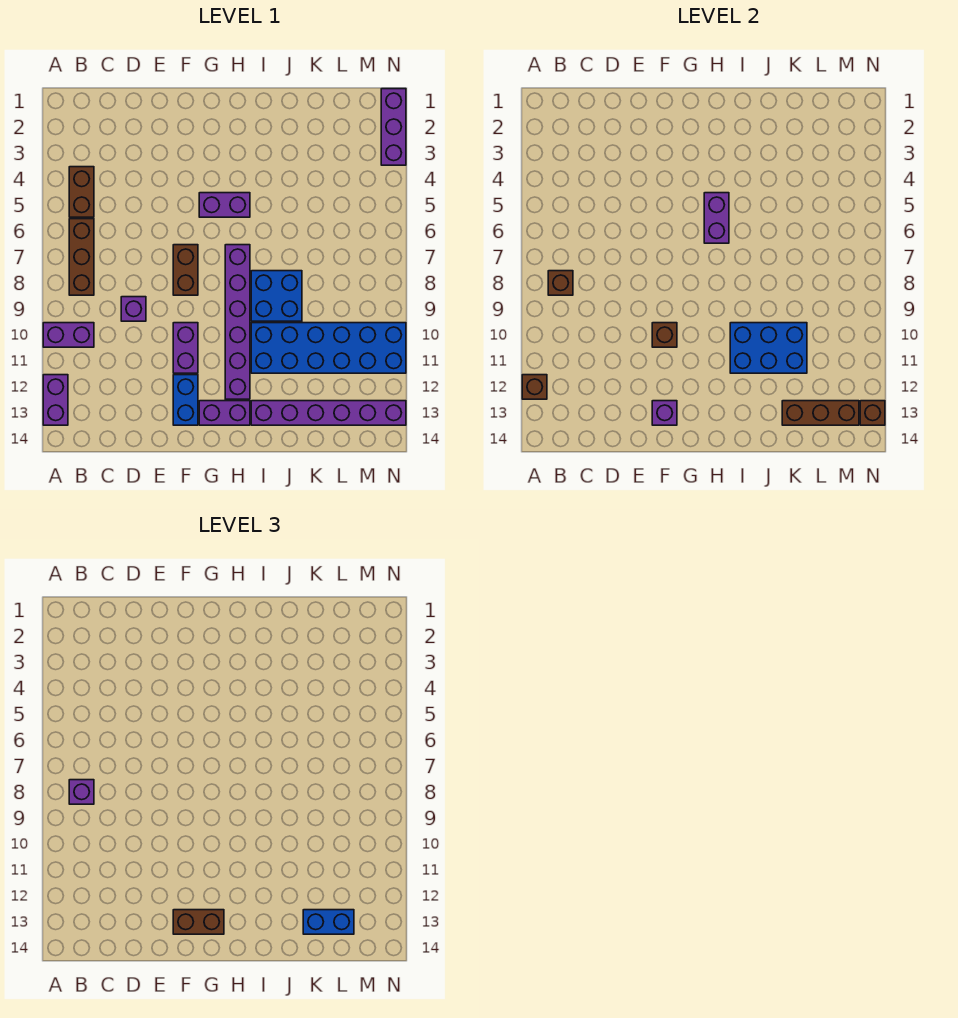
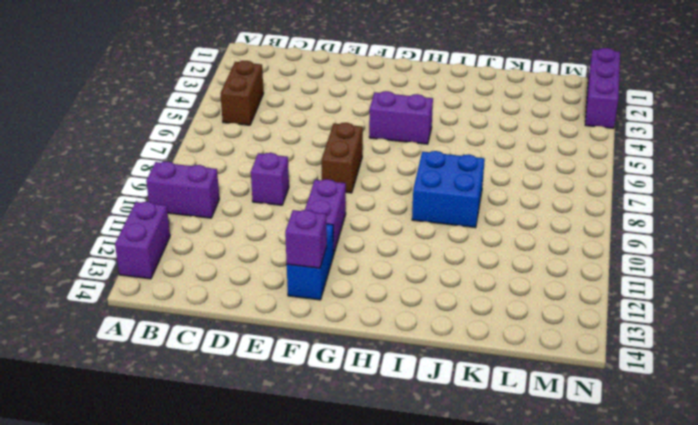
none -> brown 1x3 brick [69,219,94,295]
none -> purple 1x2 brick [199,401,250,425]
none -> purple 1x6 brick [225,245,250,399]

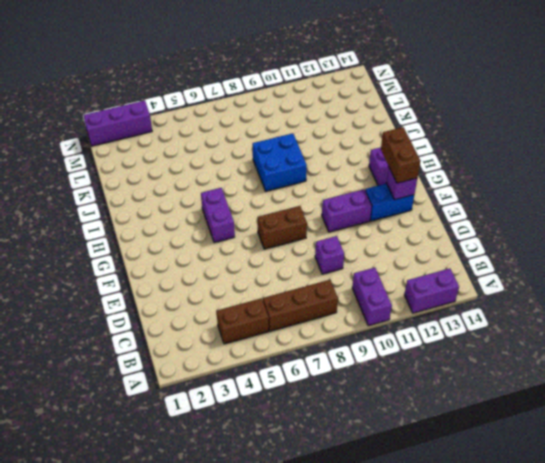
none -> purple 1x6 brick [225,245,250,399]
none -> blue 2x6 brick [251,323,406,373]
none -> purple 1x6 brick [251,401,406,425]

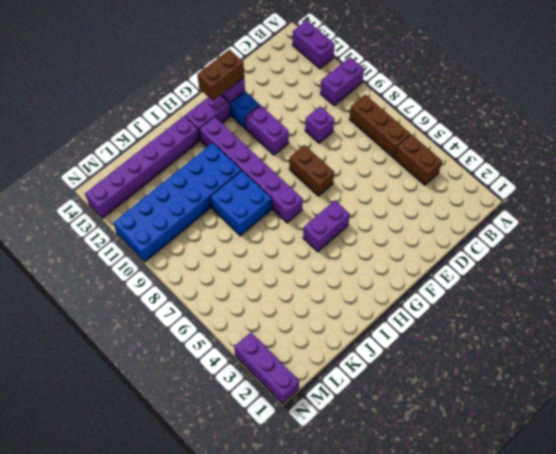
none -> brown 1x1 brick [522,375,547,399]
none -> brown 1x1 brick [548,271,573,295]
none -> brown 1x1 brick [652,323,677,347]

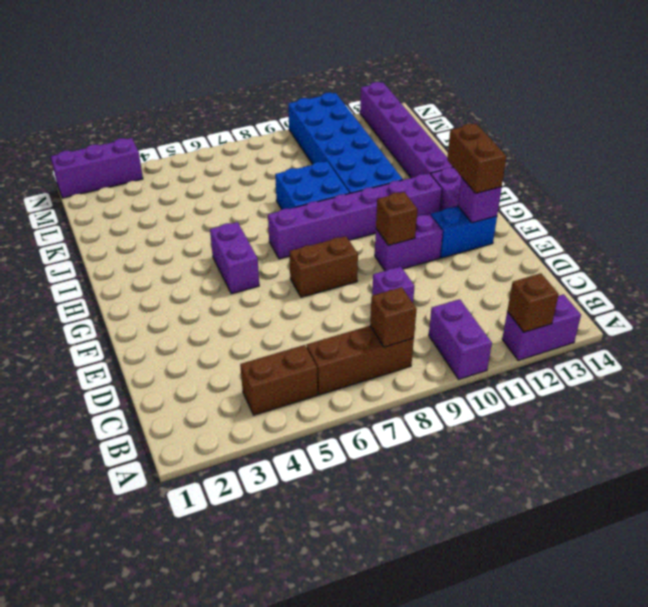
none -> purple 1x2 brick [704,193,729,243]
none -> blue 2x3 brick [730,323,807,373]
none -> brown 1x3 brick [782,401,859,425]

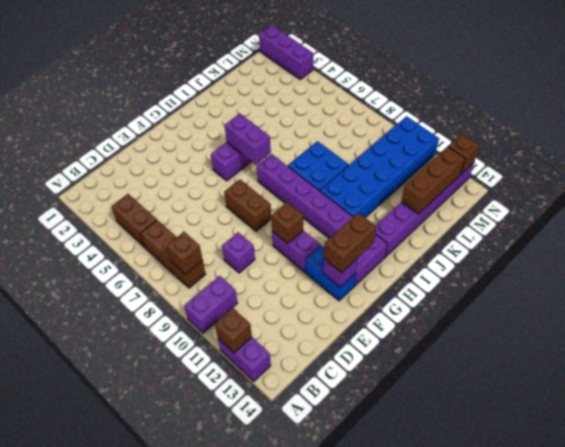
none -> blue 2x3 brick [730,323,807,373]
none -> purple 1x1 brick [69,780,94,804]
none -> blue 1x2 brick [303,910,354,934]

